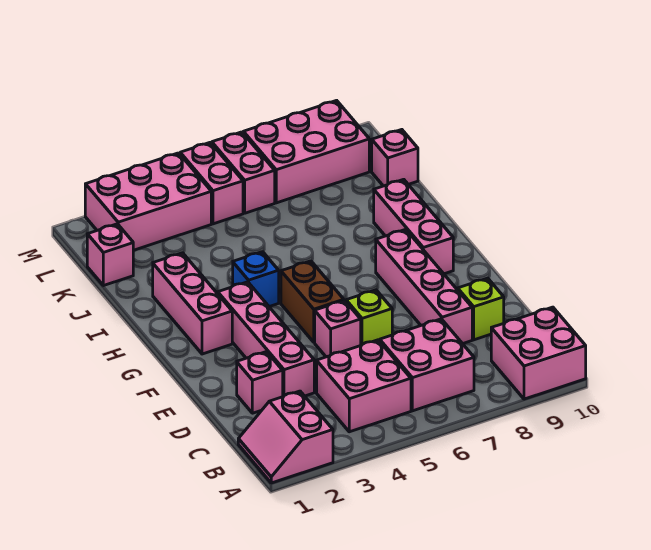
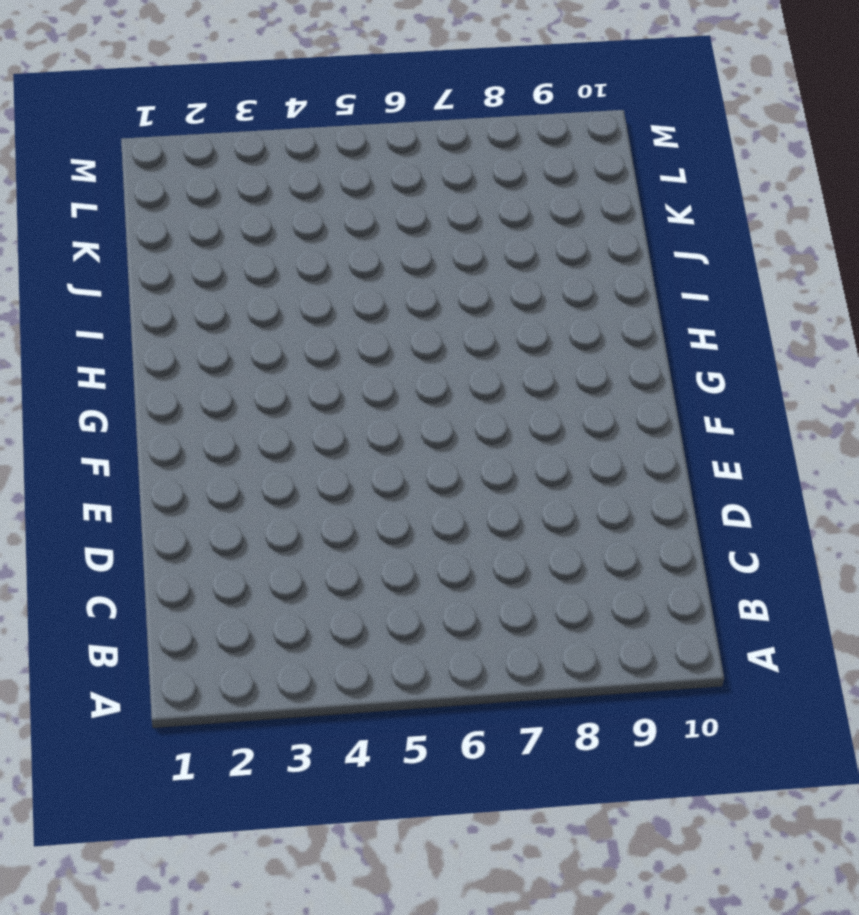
none -> pink 2x2 slope [238,391,333,483]
none -> pink 2x2 brick [491,307,586,399]
none -> pink 2x2 brick [317,340,411,432]

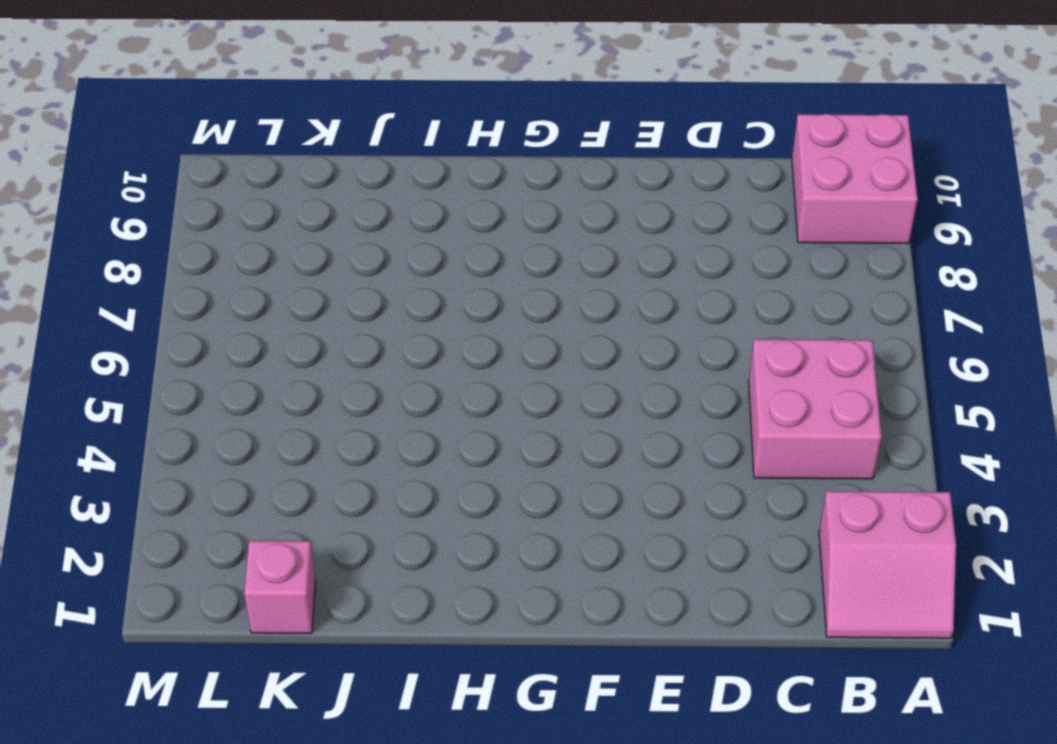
none -> pink 2x2 brick [380,319,474,411]
none -> pink 1x1 brick [237,352,283,413]
none -> pink 1x4 brick [218,282,314,397]

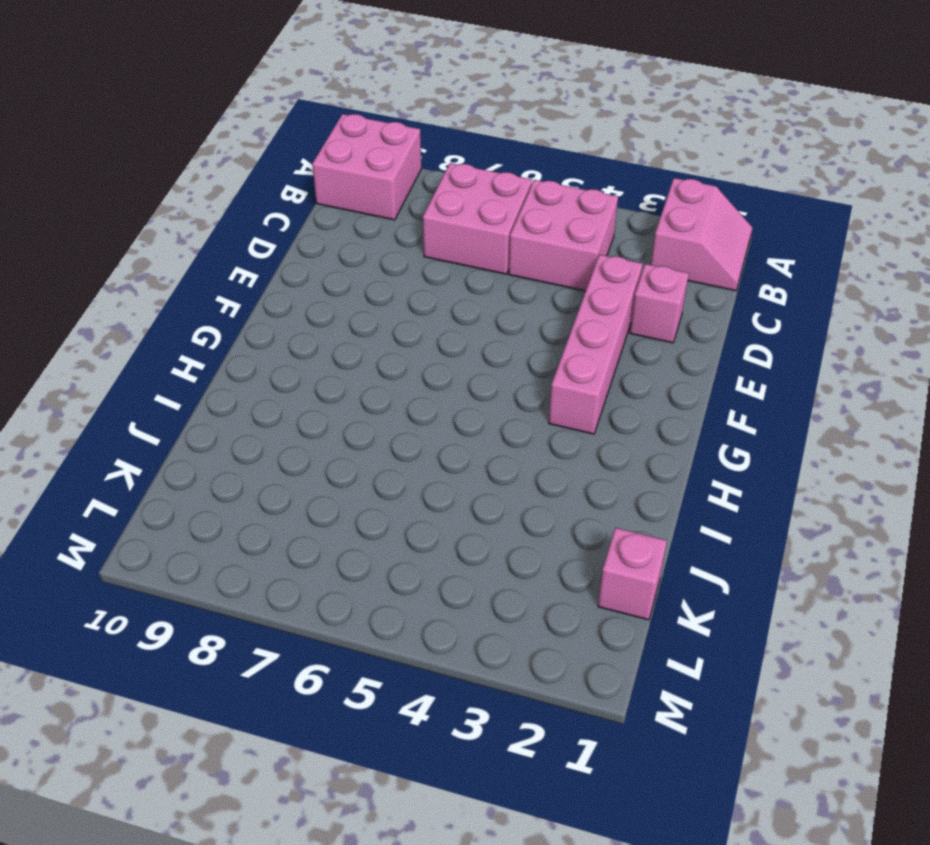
none -> pink 1x4 brick [376,229,472,344]
none -> lime 1x1 brick [458,278,504,340]
none -> pink 1x1 brick [315,300,361,357]

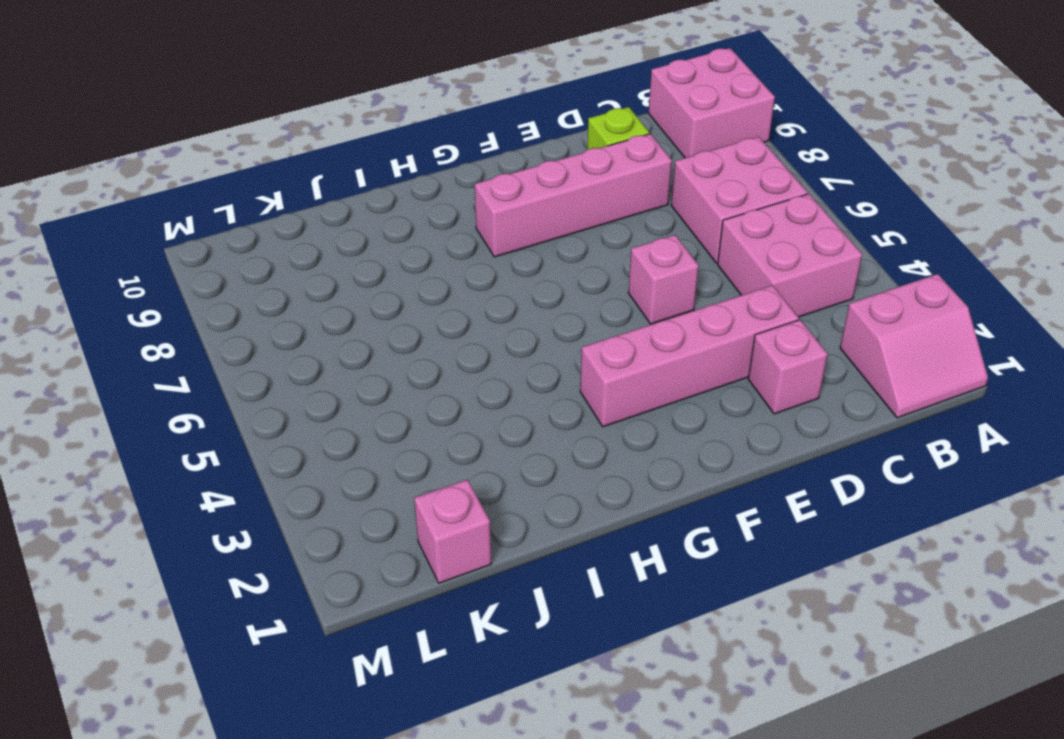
none -> lime 1x1 brick [346,290,392,345]
none -> brown 1x2 brick [281,261,344,342]
none -> pink 1x3 brick [153,253,232,354]

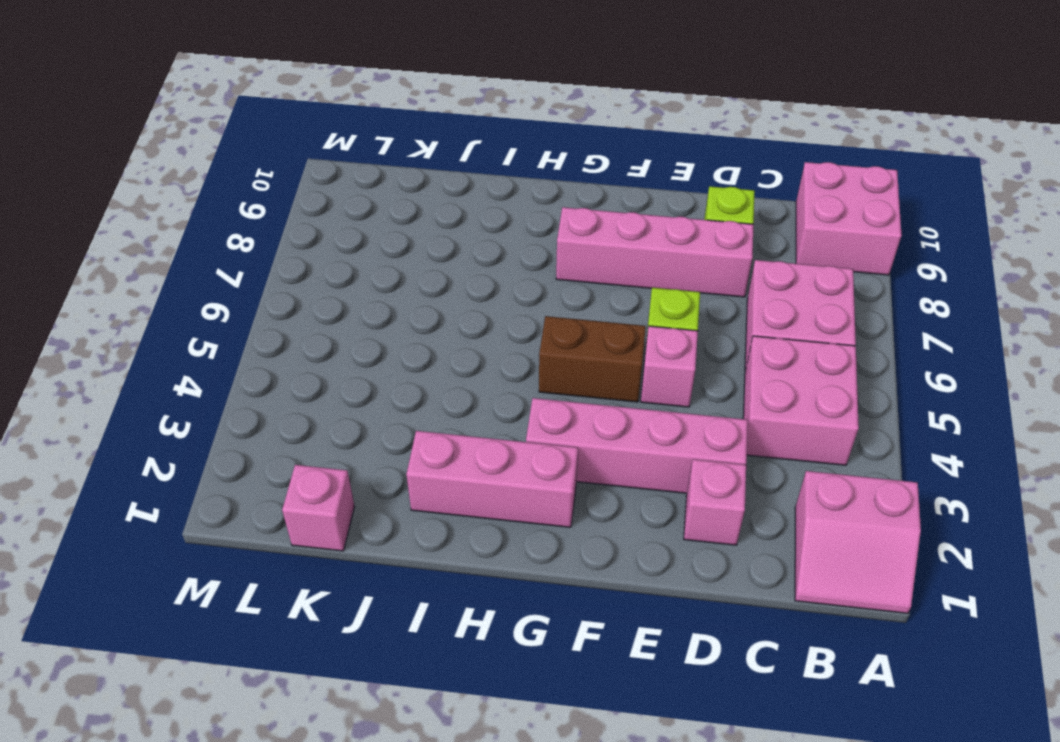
none -> pink 1x3 brick [374,179,453,274]
none -> blue 1x1 brick [233,252,279,307]
none -> pink 1x1 brick [372,130,418,186]

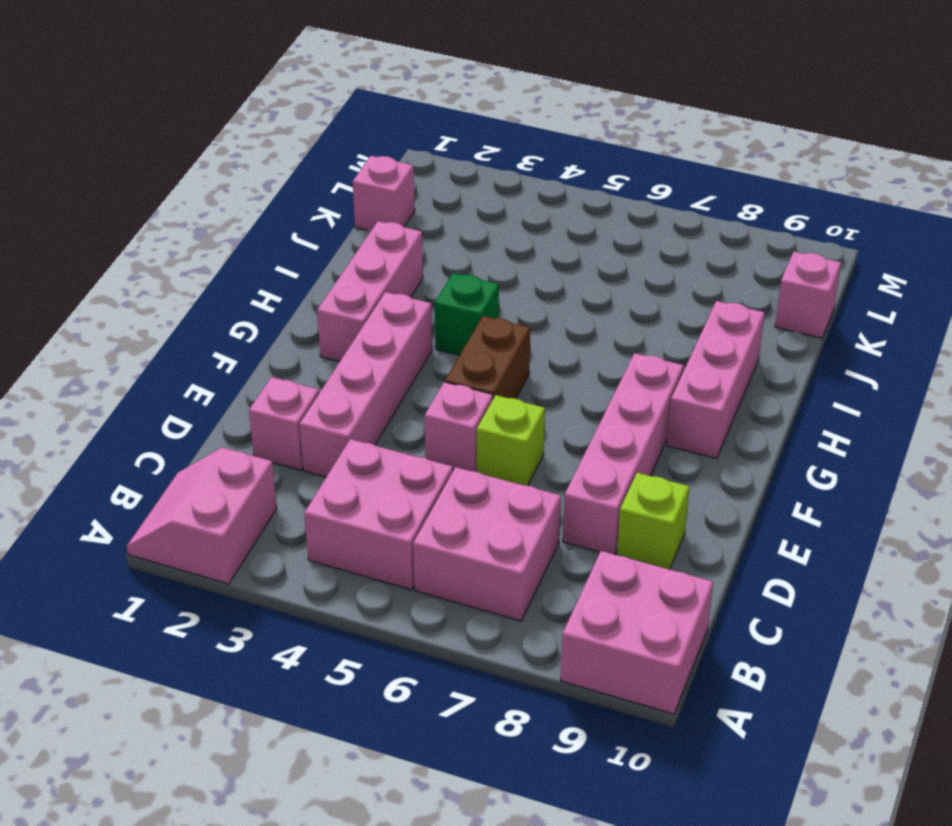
green 1x1 brick [435,273,499,355] -> blue 1x1 brick [233,252,279,307]
none -> pink 2x3 brick [85,153,211,250]
none -> pink 1x2 brick [180,143,243,224]
none -> pink 1x2 brick [212,132,275,213]

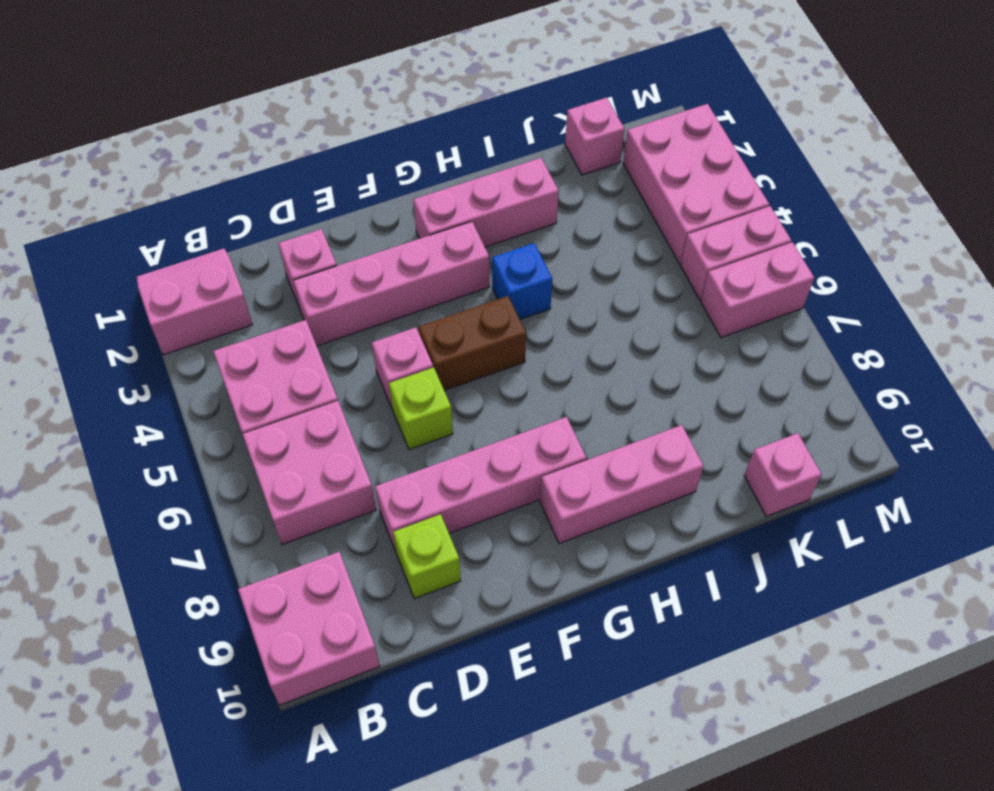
none -> pink 2x3 brick [243,100,369,203]

